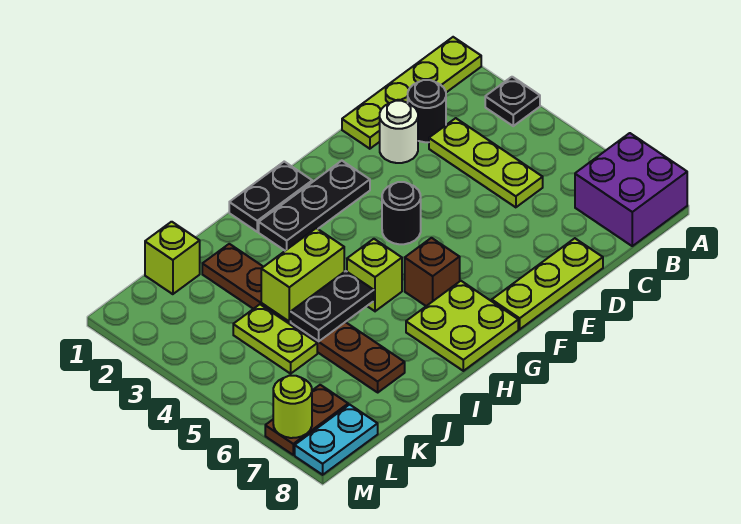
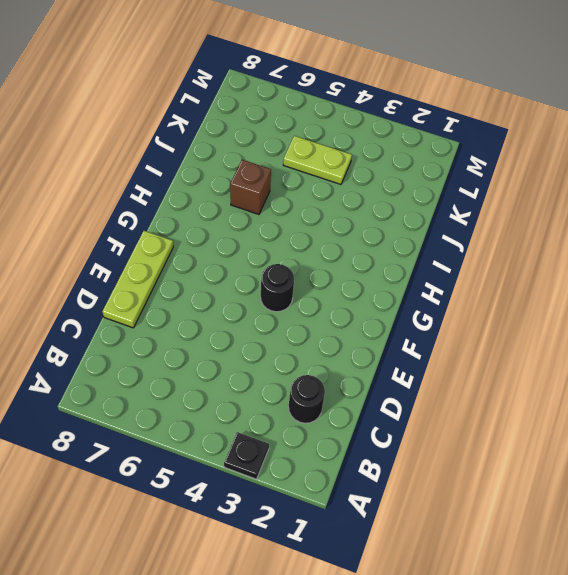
brown 1x1 brick [230,160,271,214] -> brown 1x1 brick moved to [405,238,460,306]
none -> lime 1x4 plate [342,37,481,149]
none -> purple 2x2 brick [575,133,687,246]
none -> lime 1x3 plate [429,118,543,207]

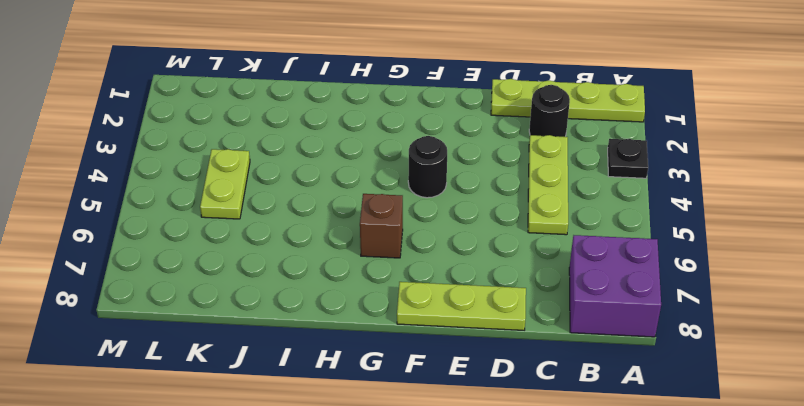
none -> white 1x1 round brick [380,101,418,163]
none -> black 1x3 plate [259,161,370,251]
none -> black 1x2 plate [229,162,312,232]

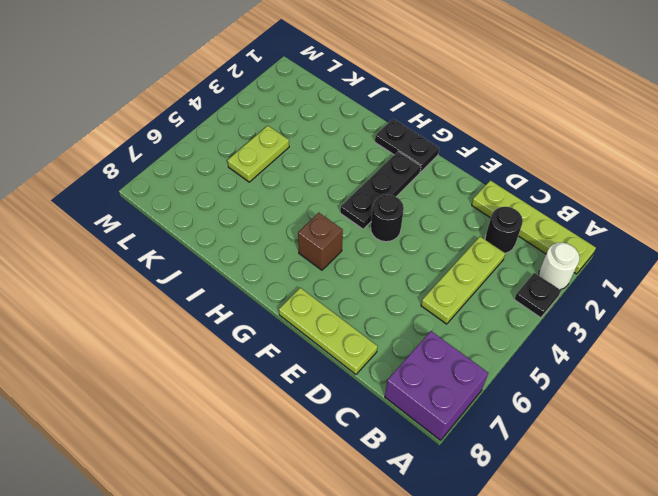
white 1x1 round brick [539,243,580,290] -> white 1x1 round brick moved to [380,101,418,163]
black 1x3 plate [340,151,421,229] -> black 1x3 plate turned to [259,161,370,251]
none -> lime 2x2 plate [406,281,518,371]
none -> lime 1x1 brick [347,239,402,311]
none -> brown 1x6 plate [202,244,405,392]

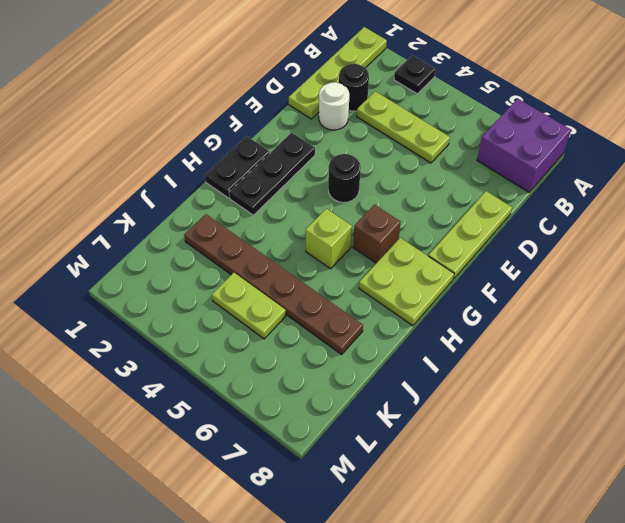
none -> lime 1x1 brick [145,222,200,294]
none -> brown 1x2 plate [265,385,348,455]
none -> cyan 1x2 plate [295,405,378,475]

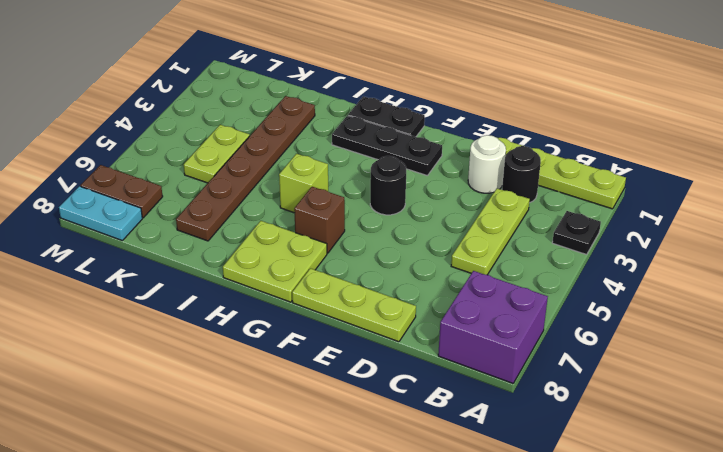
none -> lime 1x1 brick [145,222,200,294]
none -> lime 1x2 brick [261,228,344,321]
none -> black 1x2 plate [291,271,374,341]

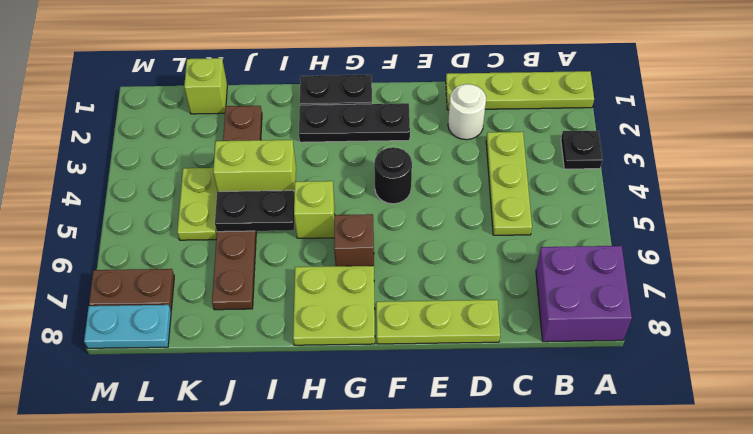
none -> black 1x1 round brick [408,80,446,142]
none -> lime 1x1 round brick [273,376,312,438]

